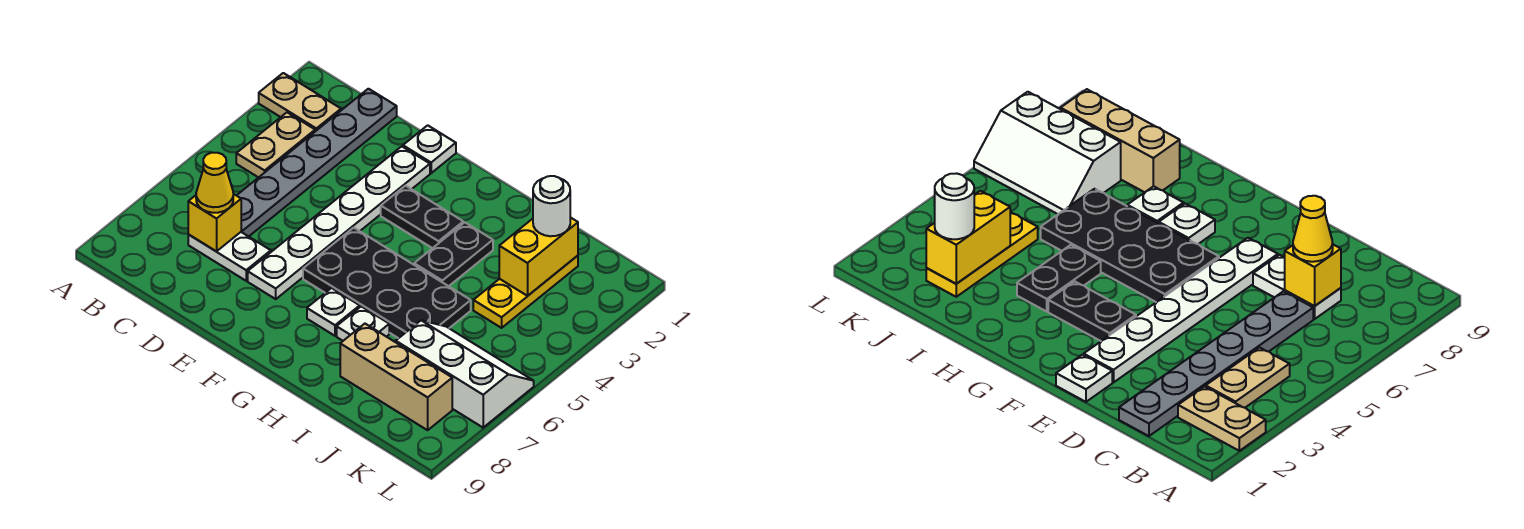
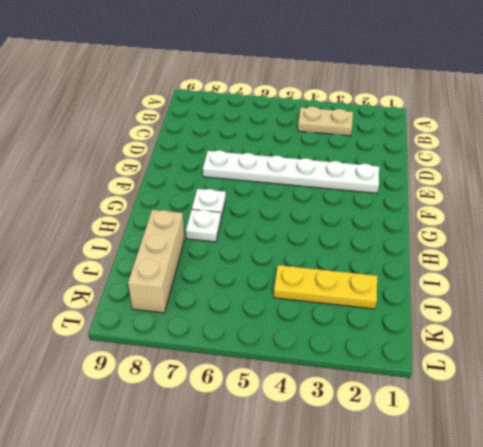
none -> tan 1x2 plate [259,73,341,131]
none -> grey 1x6 plate [236,89,397,236]
none -> white 1x2 plate [188,232,271,281]

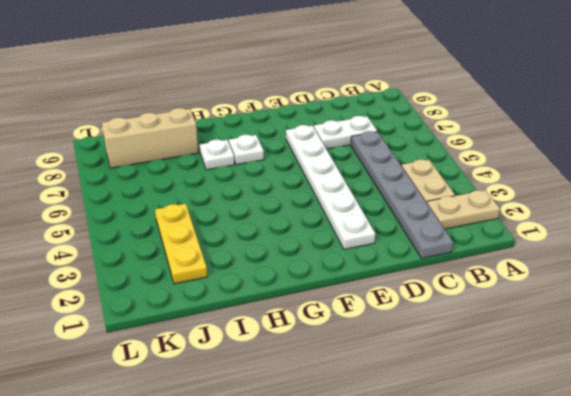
none -> white 1x1 plate [403,125,456,173]
none -> black 1x2 plate [381,186,463,248]
none -> black 2x4 plate [303,228,471,338]

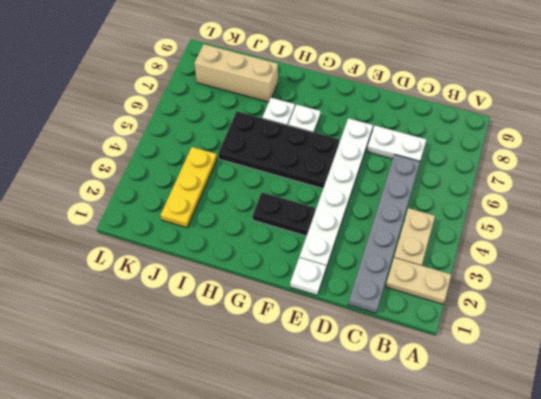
none -> black 1x2 plate [414,222,493,286]
none -> white 2x3 slope [396,320,534,428]
none -> yellow 1x1 brick [188,194,241,251]

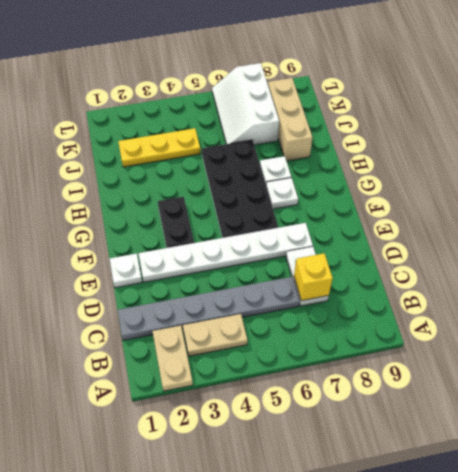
none -> black 1x2 plate [414,222,493,286]
none -> yellow 1x2 brick [499,217,578,296]
none -> yellow 1x1 cone [196,153,233,213]

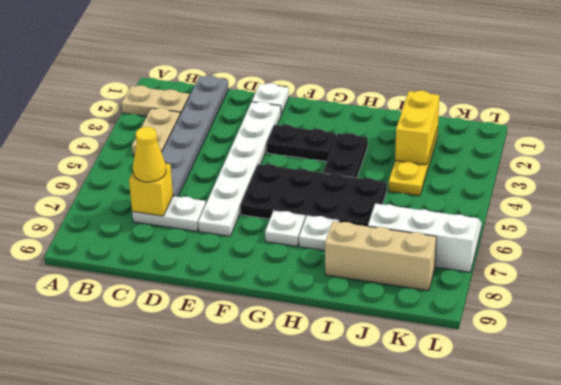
none -> white 1x1 round brick [533,176,570,236]

